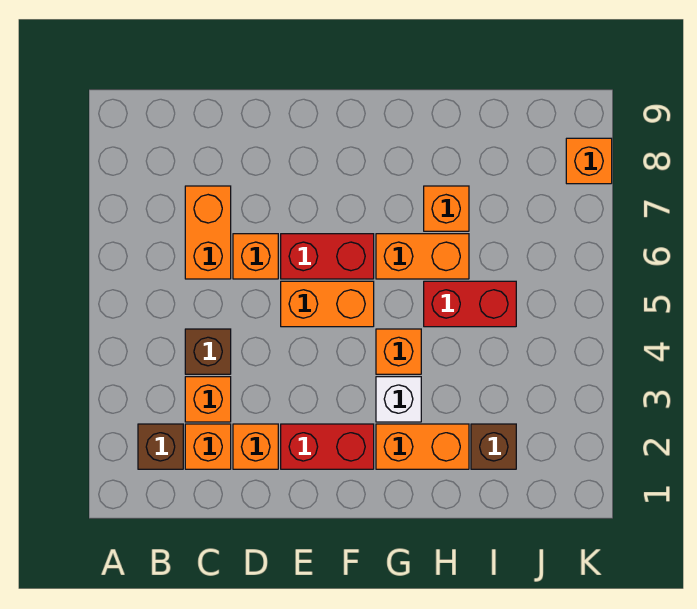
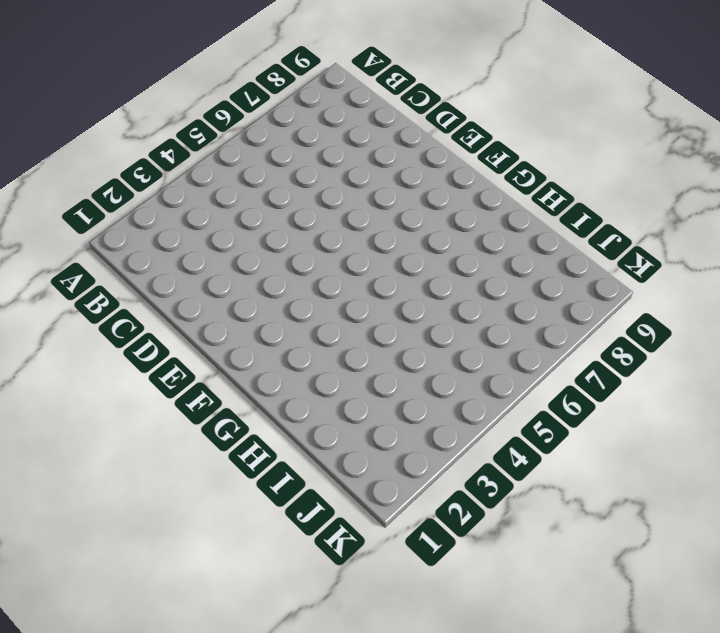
none -> brown 1x1 brick [138,424,183,469]
none -> orange 1x1 brick [185,424,231,469]
none -> orange 1x1 brick [185,377,231,422]

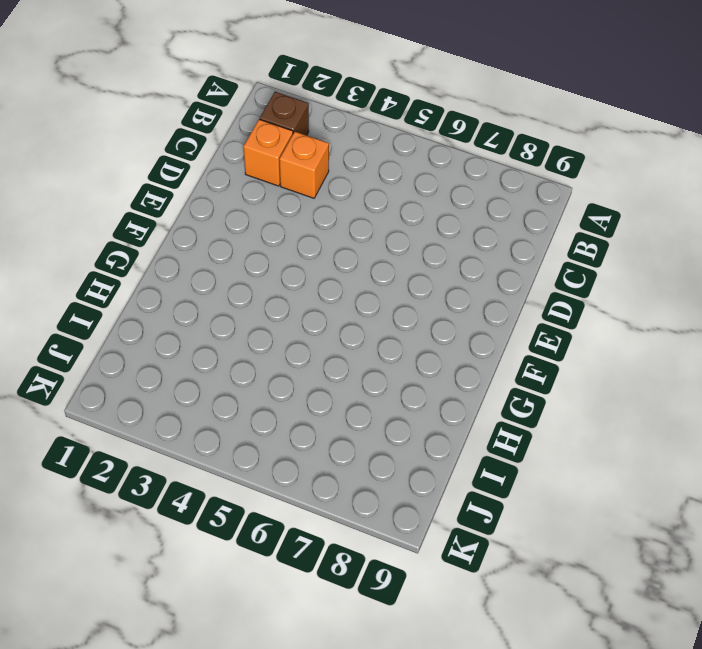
none -> brown 1x1 brick [185,329,231,374]
none -> orange 1x2 brick [185,186,231,279]
none -> orange 1x1 brick [233,424,278,469]

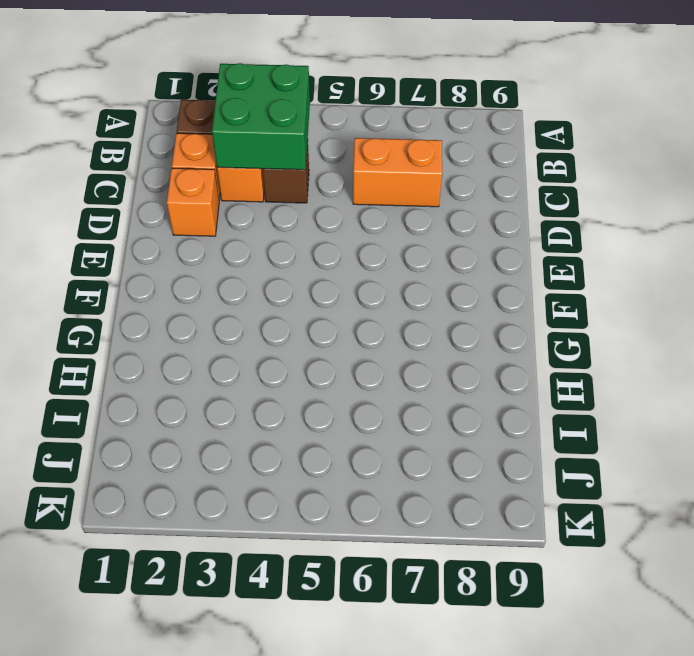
green 2x2 brick [212,63,310,170] -> none
none -> orange 1x1 brick [233,234,278,279]
none -> red 1x2 brick [281,424,374,469]
none -> orange 1x2 brick [281,281,374,327]

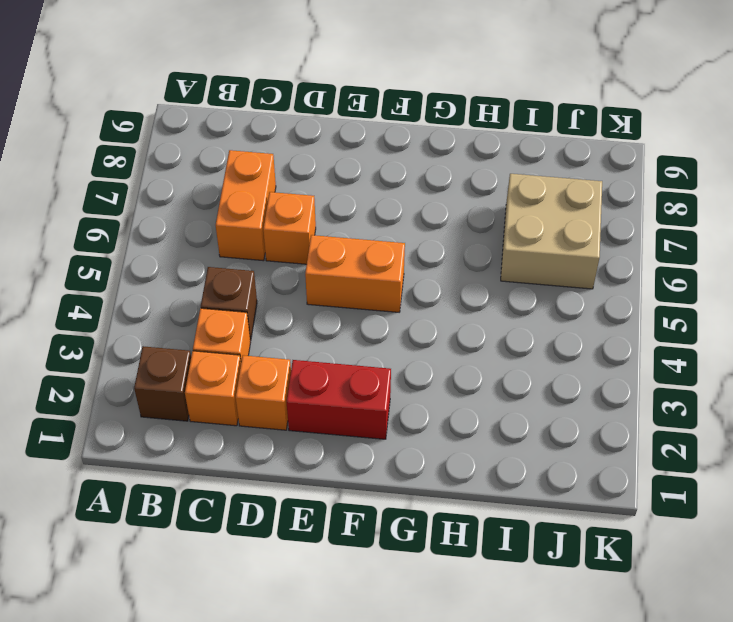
tan 2x2 brick [501,174,602,289] -> none
none -> red 1x2 brick [281,234,374,279]
none -> orange 1x2 brick [376,424,469,469]
none -> white 1x1 brick [376,377,421,422]

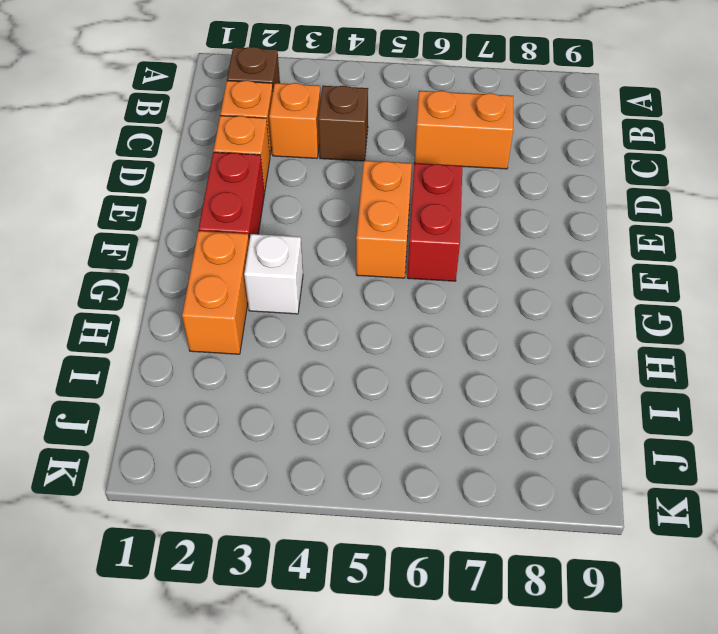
none -> orange 1x1 brick [233,234,278,279]
none -> orange 1x1 brick [376,329,421,374]
none -> orange 1x2 brick [376,234,469,279]

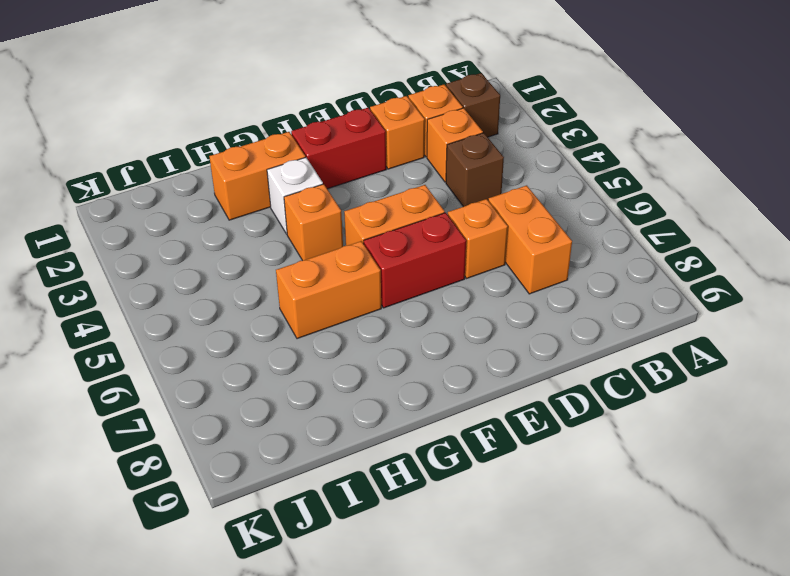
none -> red 1x2 brick [424,281,516,327]
none -> orange 1x1 brick [424,186,469,231]
none -> brown 1x1 brick [471,424,516,469]

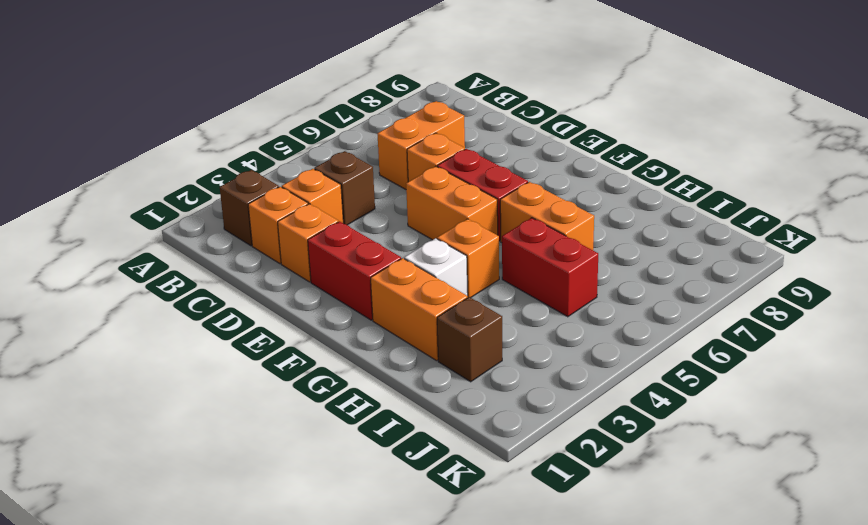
none -> orange 1x1 brick [424,186,469,231]
none -> orange 1x1 brick [566,138,612,184]

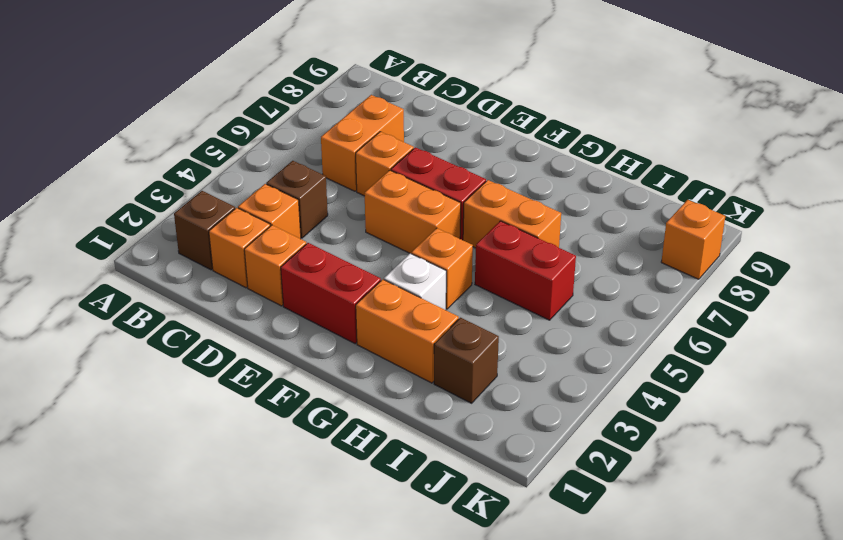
none -> orange 1x1 brick [424,186,469,231]

